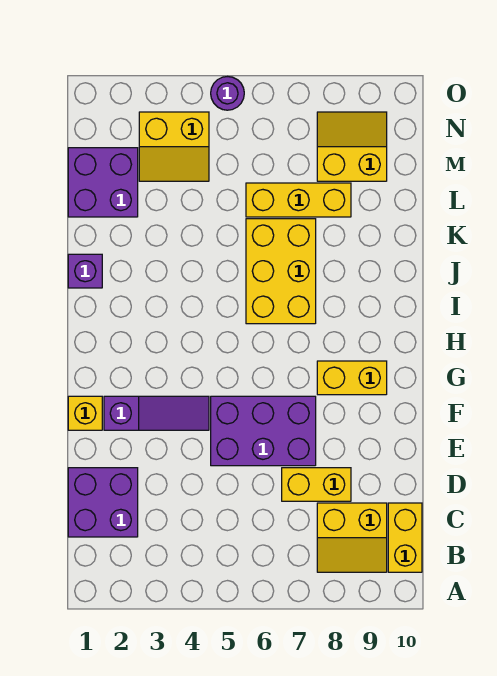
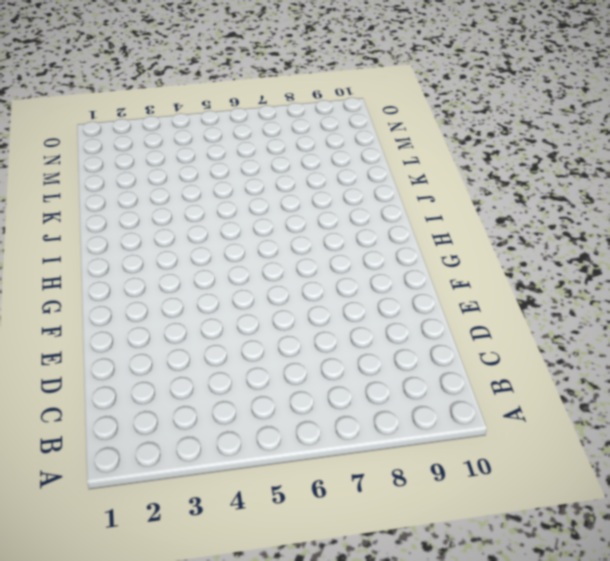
none -> yellow 2x2 slope [317,503,387,572]
none -> yellow 1x2 brick [388,503,422,572]
none -> purple 2x2 brick [68,468,138,537]

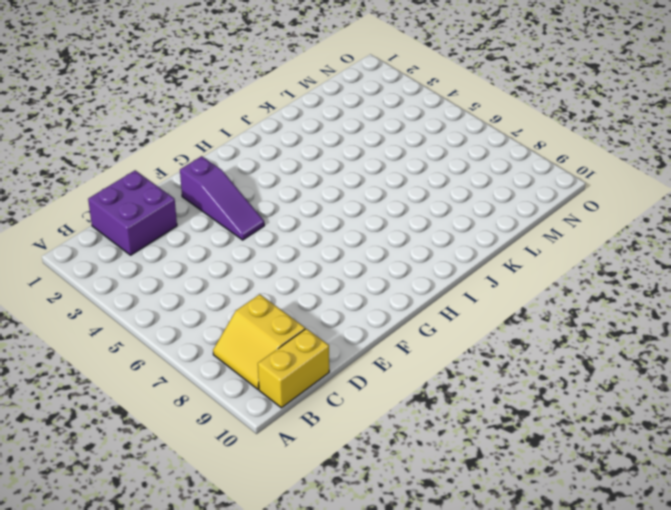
none -> yellow 1x2 brick [282,468,351,501]
none -> purple 2x3 brick [211,396,316,466]
none -> yellow 1x1 brick [68,396,102,430]

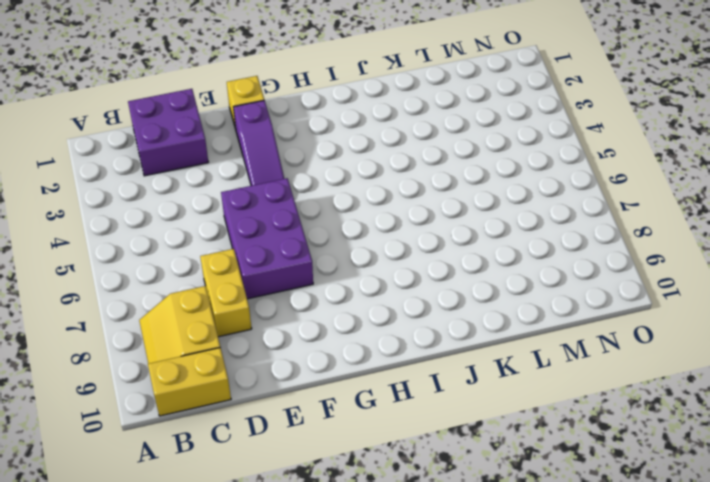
none -> yellow 1x2 brick [317,361,387,395]
none -> yellow 2x3 brick [246,219,316,324]
none -> purple 1x1 brick [68,254,102,288]

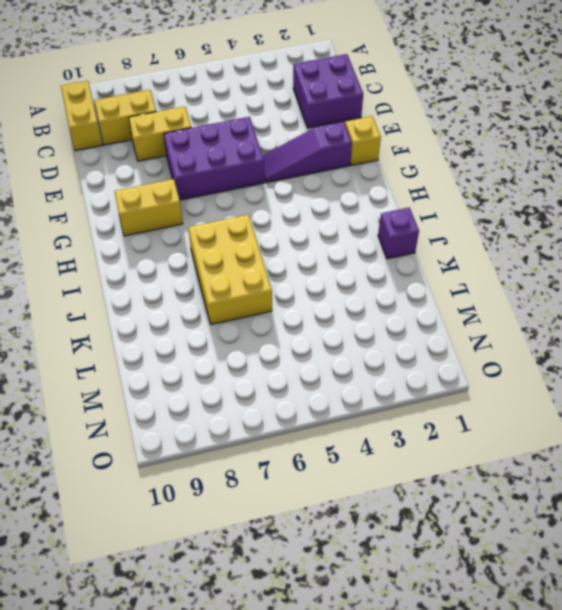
none -> purple 2x2 brick [68,148,138,217]
none -> yellow 1x3 brick [246,183,351,217]
none -> yellow 2x2 slope [139,112,209,181]

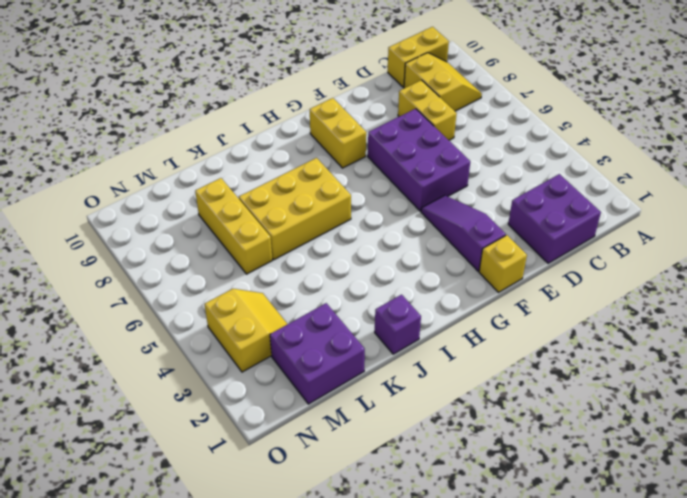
none -> yellow 2x2 slope [317,112,387,181]
none -> purple 1x1 round brick [211,77,244,110]

